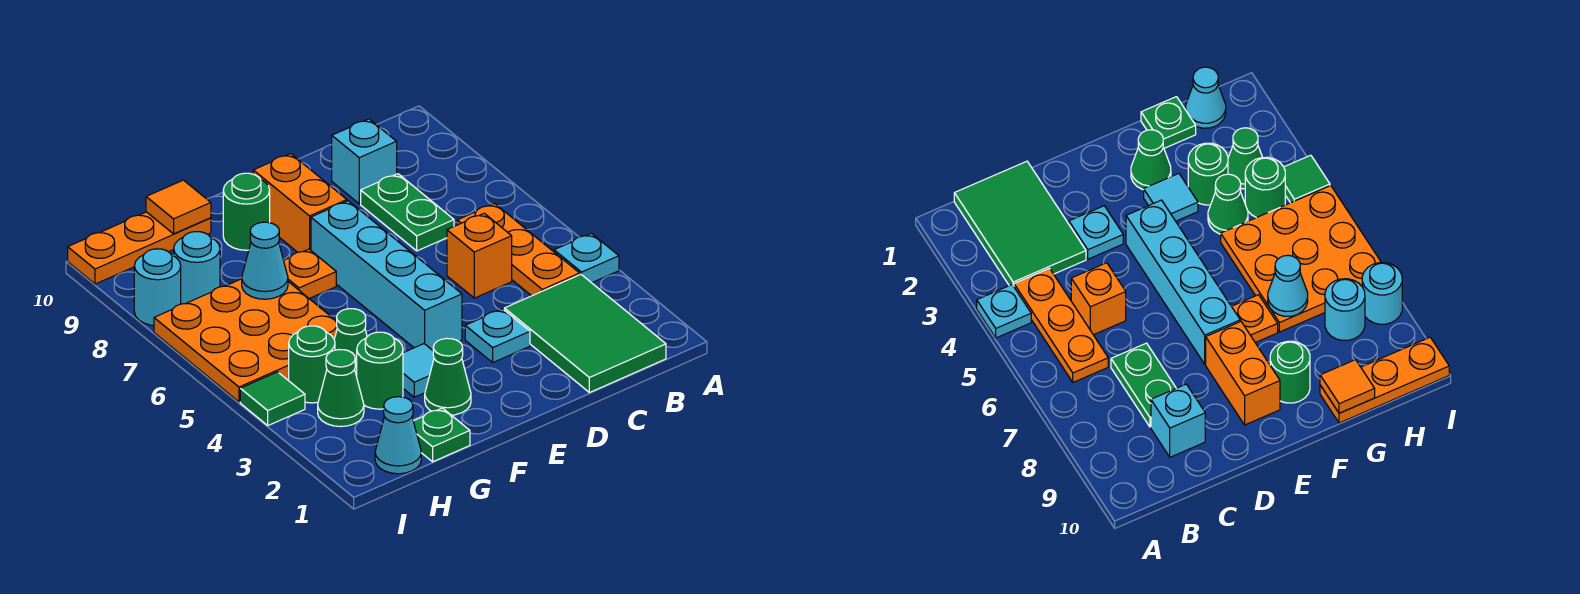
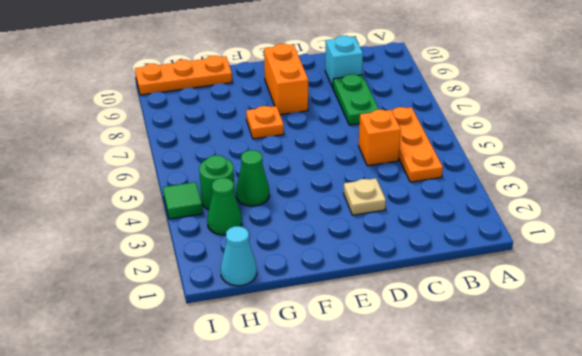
tan 1x1 plate [344,178,386,215] -> cyan 1x1 plate [465,309,530,362]
none -> cyan 1x1 plate [554,233,619,283]
none -> green 2x3 tile [504,274,666,393]
none -> cyan 1x4 brick [311,201,462,350]

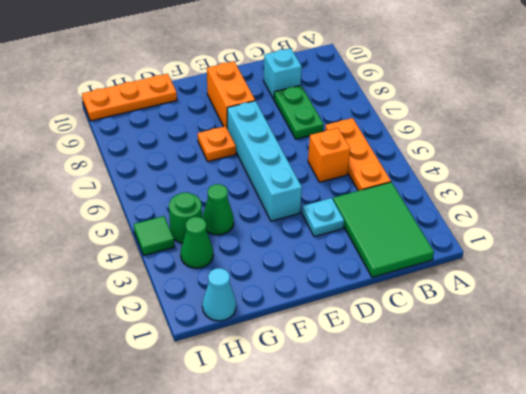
none -> cyan 1x1 plate [554,233,619,283]
none -> green 1x1 cone [425,338,471,415]
none -> cyan 1x1 tile [403,344,434,397]

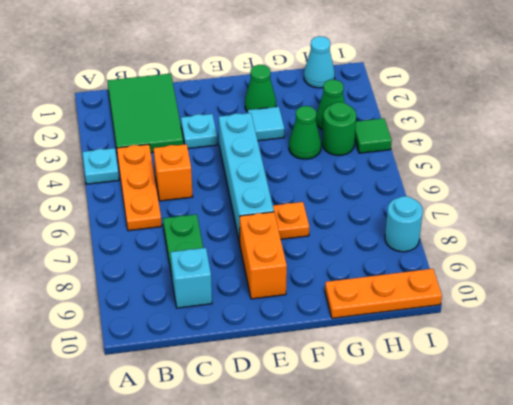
none -> green 1x1 round brick [223,173,270,250]
none -> green 1x1 plate [413,408,470,462]
none -> green 1x1 round brick [357,332,403,409]

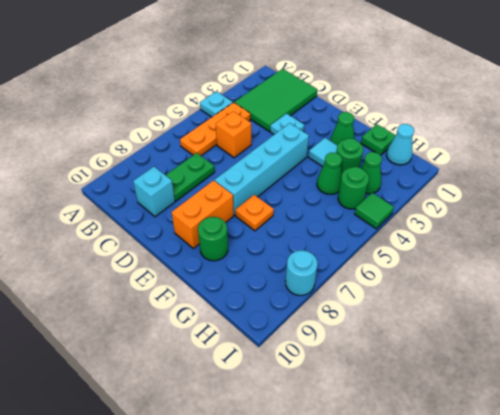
none -> orange 3x3 plate [154,279,337,402]
none -> orange 1x3 plate [68,212,211,284]
none -> cyan 1x1 round brick [174,232,220,304]

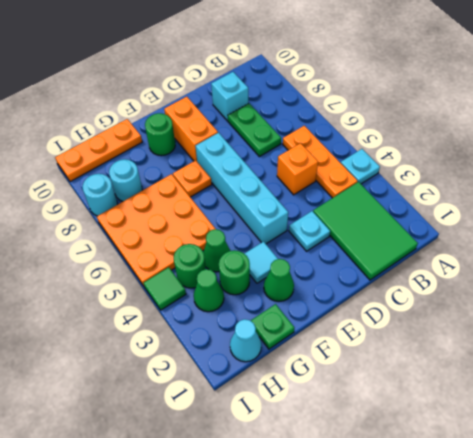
none -> cyan 1x1 cone [242,222,288,299]
none -> orange 1x1 tile [146,180,211,234]

